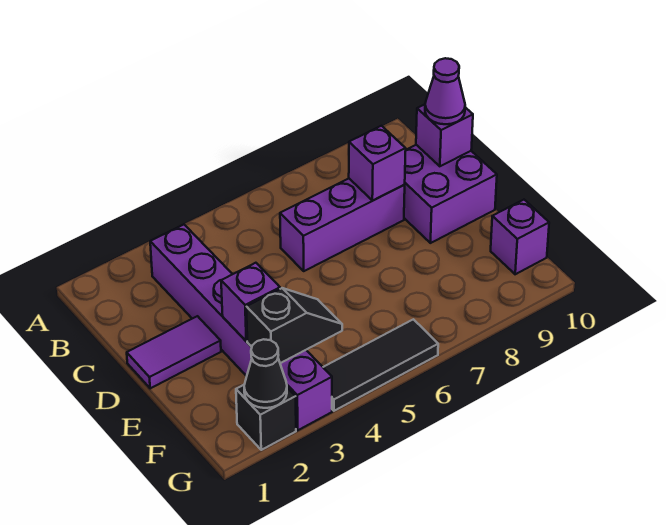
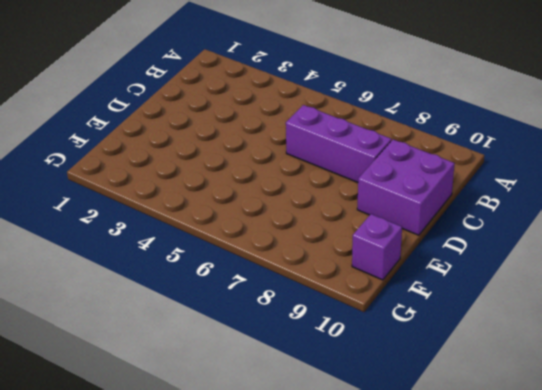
none -> purple 1x6 brick [150,224,332,430]
none -> purple 1x2 tile [127,316,221,388]
none -> black 1x1 brick [236,385,296,450]

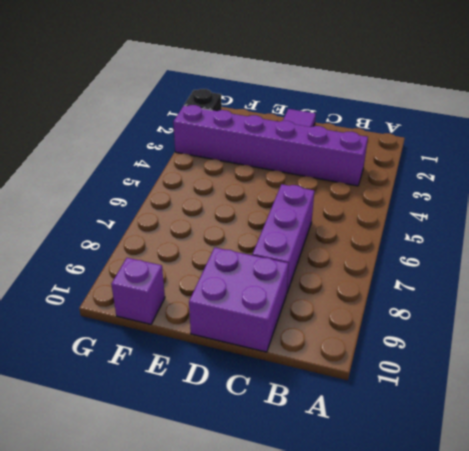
none -> black 1x3 tile [323,319,438,411]
none -> purple 1x1 brick [349,126,406,201]
none -> purple 1x1 brick [416,104,473,166]

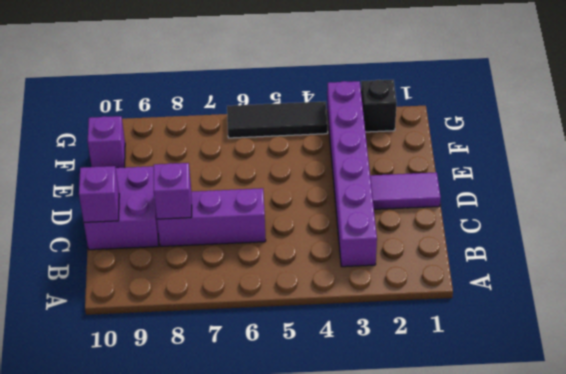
none -> purple 1x1 brick [221,263,280,341]
none -> black 1x2 slope [246,288,342,363]
none -> black 1x1 cone [244,339,287,408]

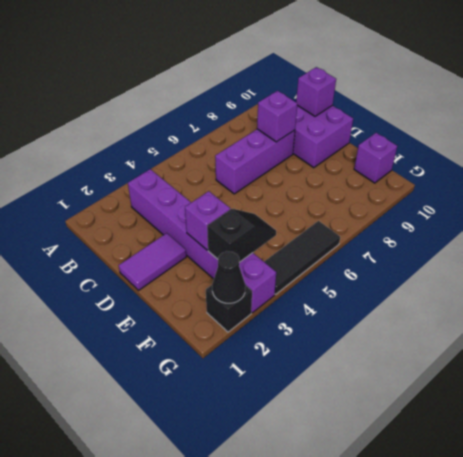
none -> purple 1x1 cone [425,58,465,124]

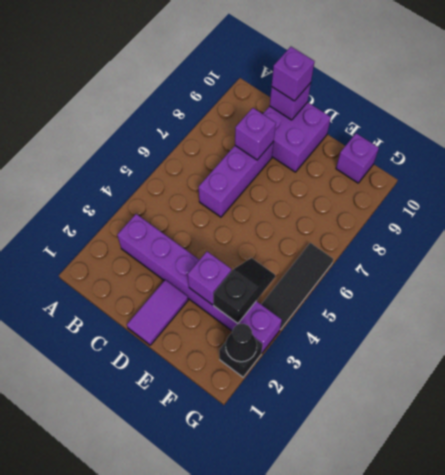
purple 1x1 brick [272,47,315,101] -> purple 1x1 cone [425,58,465,124]

